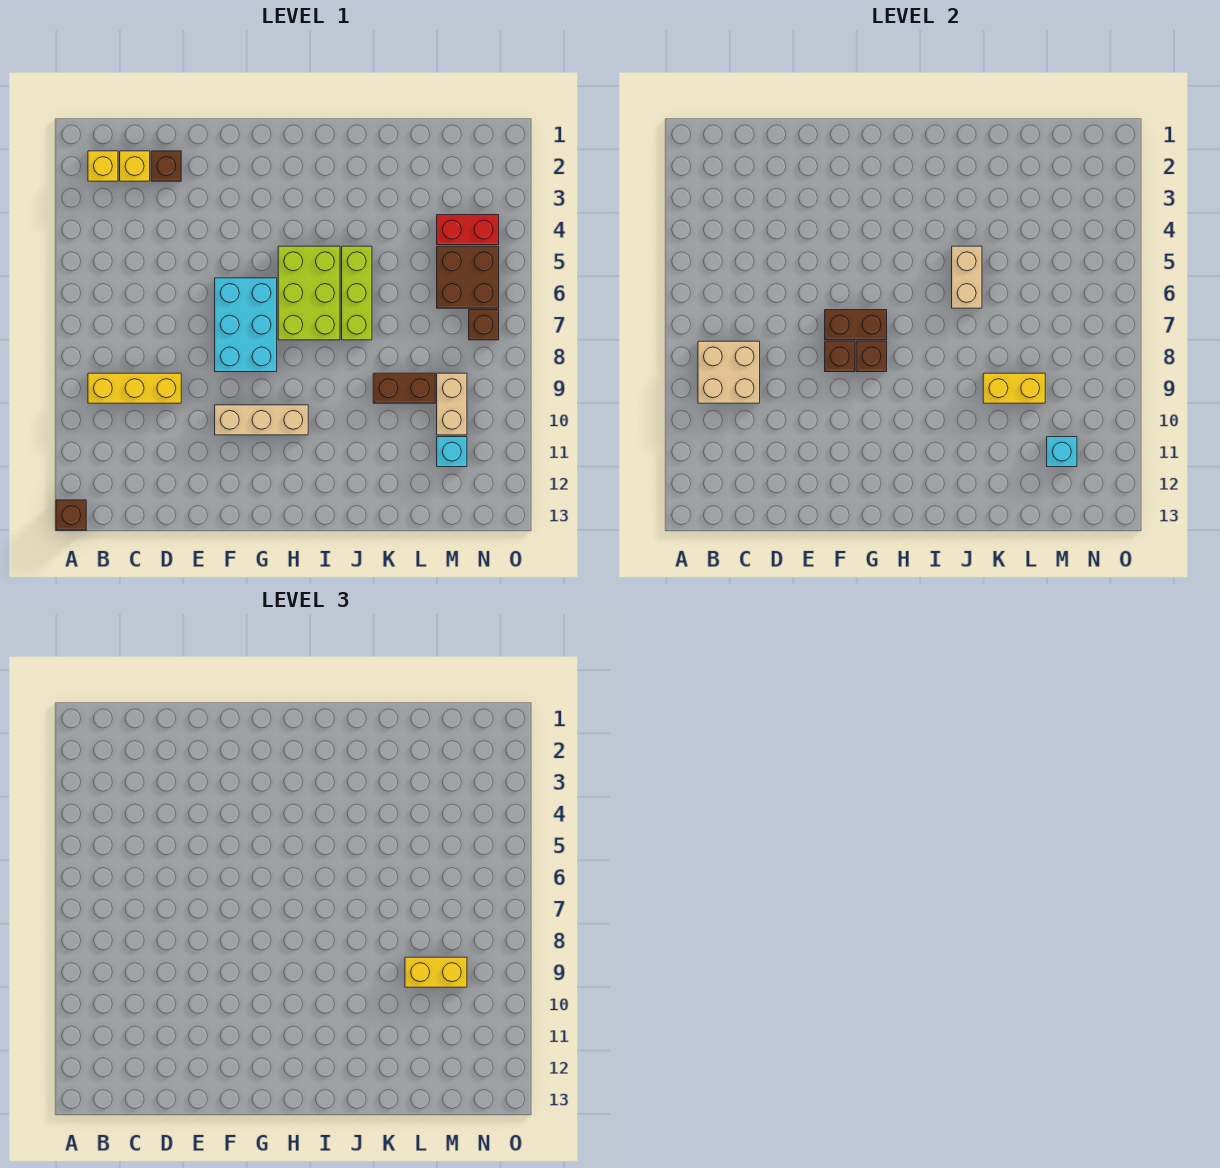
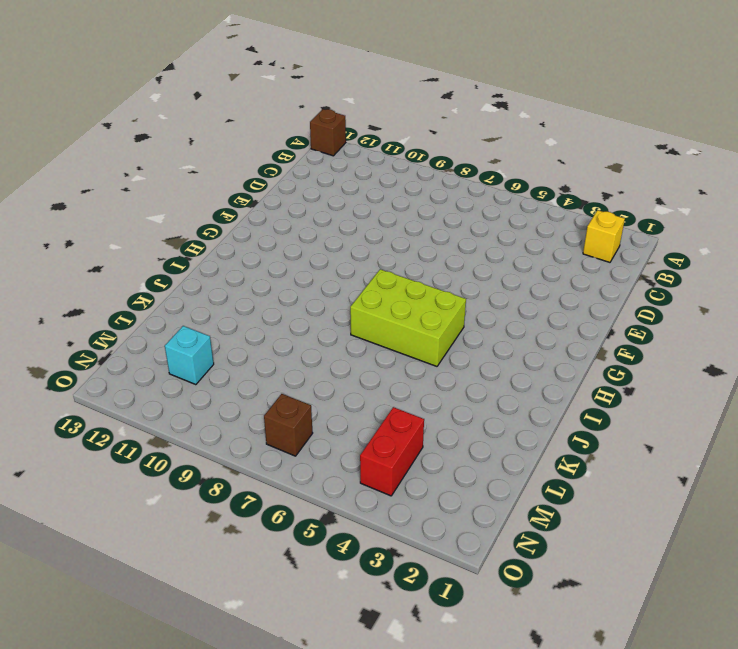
none -> yellow 1x3 brick [88,373,181,403]
none -> yellow 1x1 brick [120,151,150,181]
none -> brown 1x1 brick [151,151,181,181]

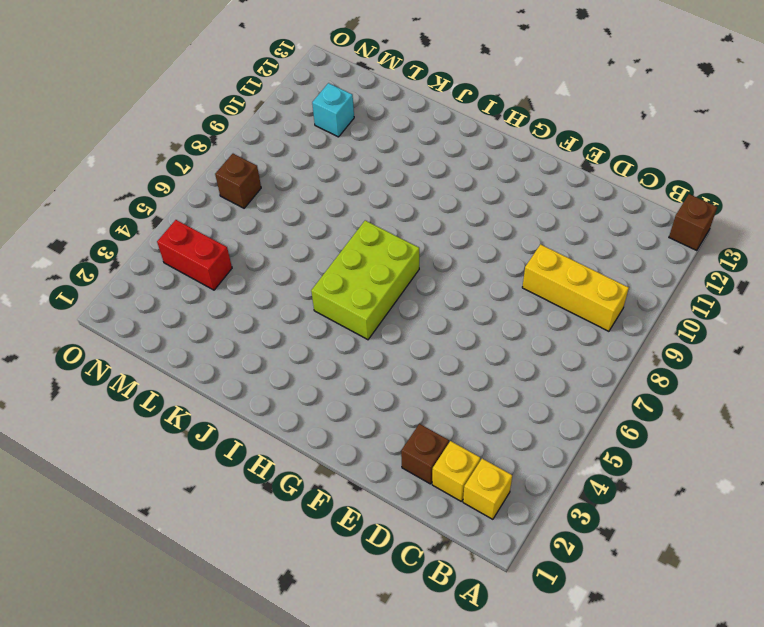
none -> cyan 2x3 brick [215,278,277,372]
none -> tan 1x3 brick [215,405,308,435]
none -> lime 1x3 brick [342,246,372,340]

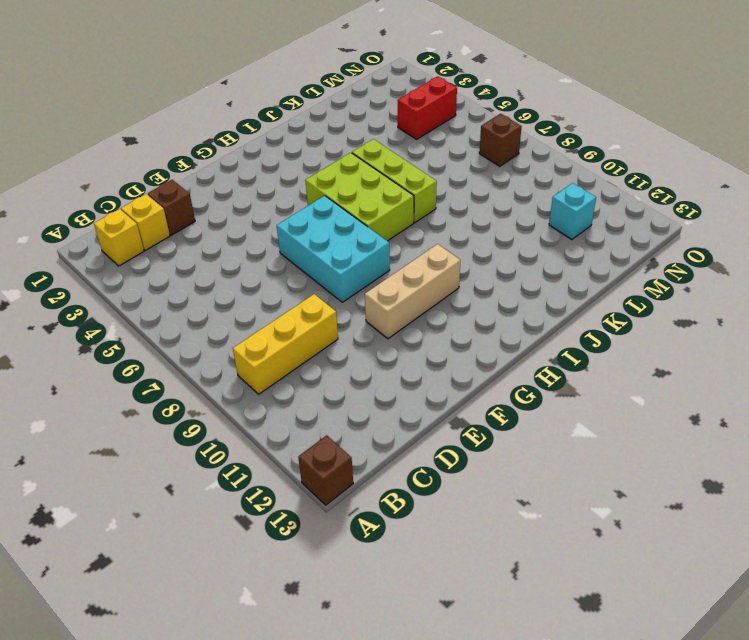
none -> brown 1x2 brick [373,373,435,403]
none -> brown 2x2 brick [437,246,499,308]
none -> tan 1x2 brick [437,373,467,435]

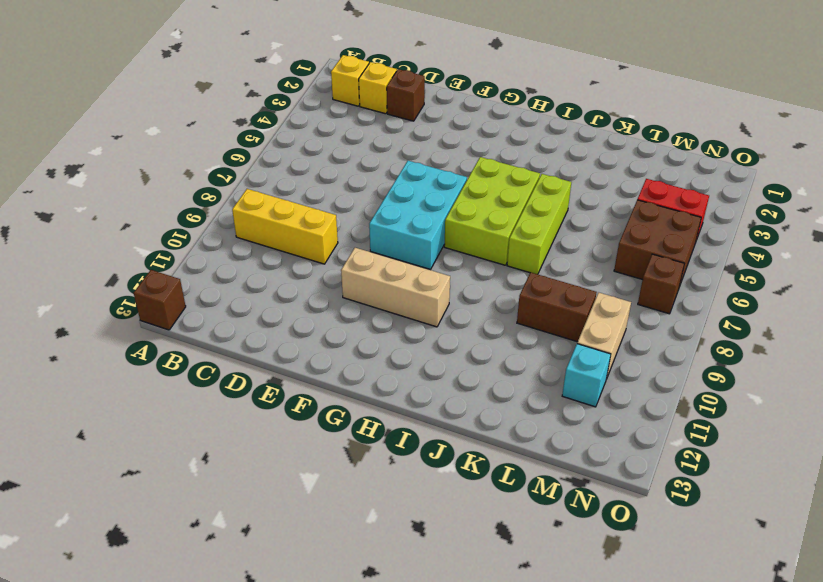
none -> tan 2x2 brick [698,341,760,403]
none -> brown 1x2 brick [825,310,887,340]
none -> brown 1x1 brick [825,341,855,372]

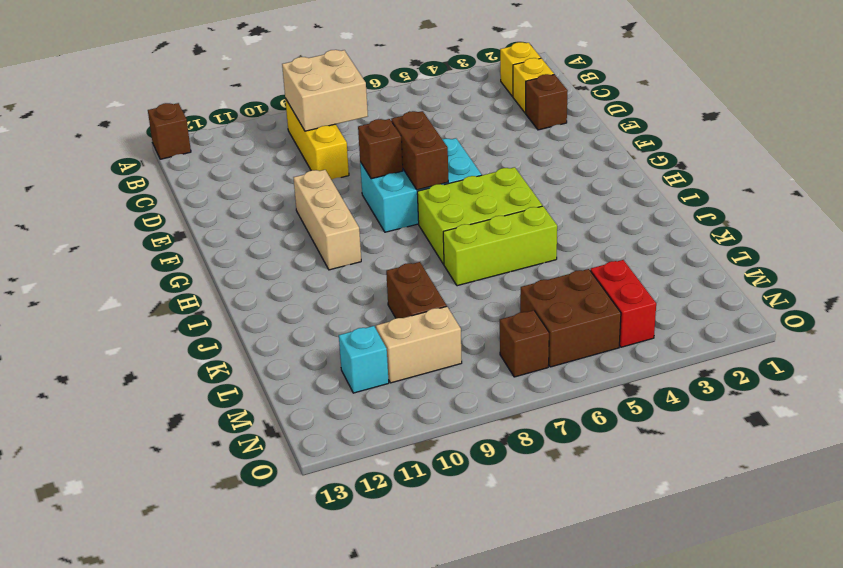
none -> brown 1x1 brick [856,341,887,372]
none -> tan 1x2 brick [952,246,982,308]
none -> yellow 1x2 brick [983,373,1045,403]

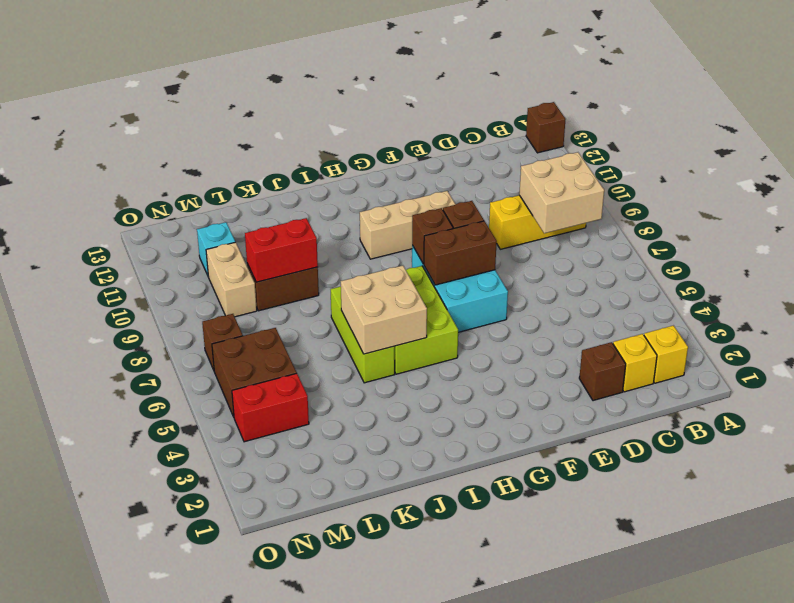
tan 2x2 brick [341,266,427,354] -> tan 1x2 brick [952,246,982,308]
red 1x2 brick [245,218,318,282] -> yellow 1x2 brick [983,373,1045,403]
none -> cyan 1x1 brick [1047,437,1077,467]
none -> yellow 1x2 brick [405,957,467,987]

